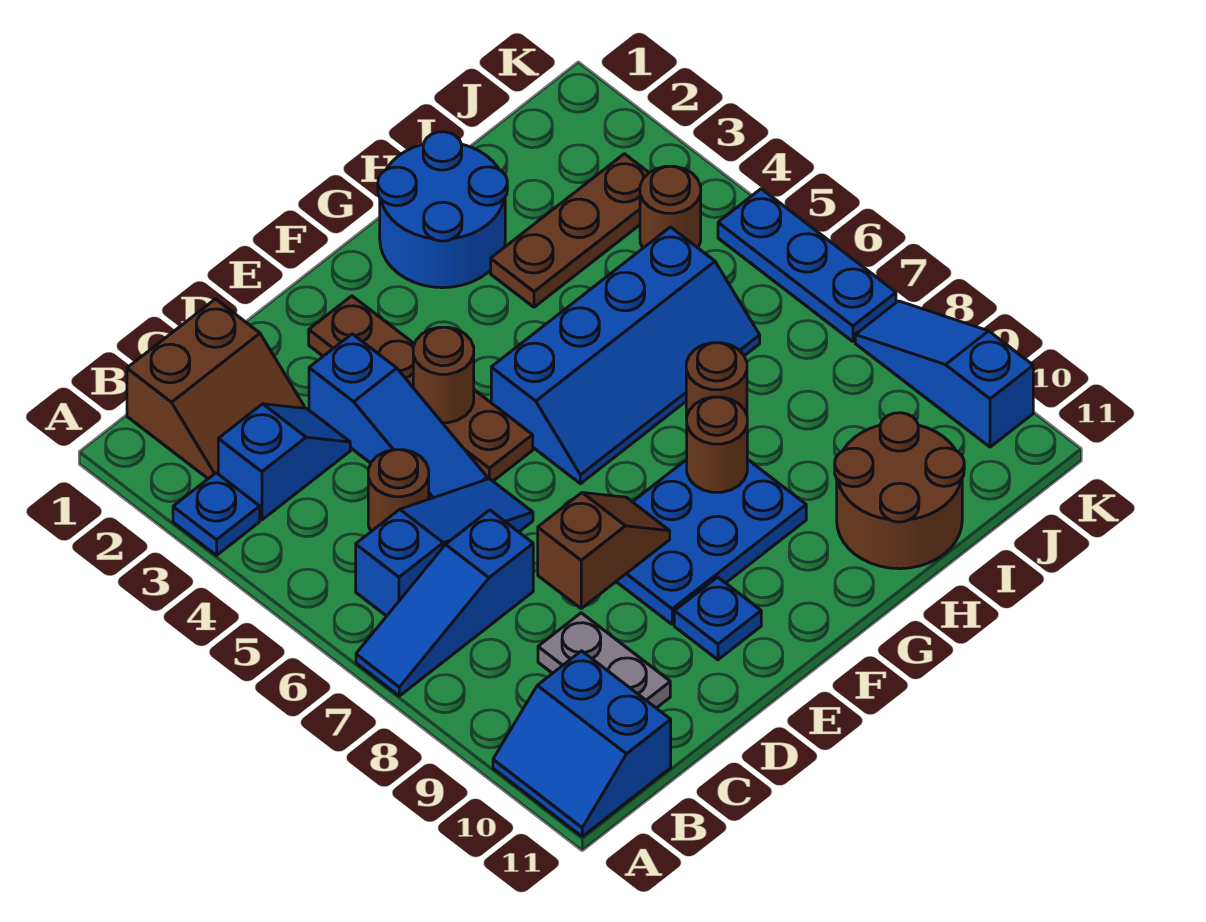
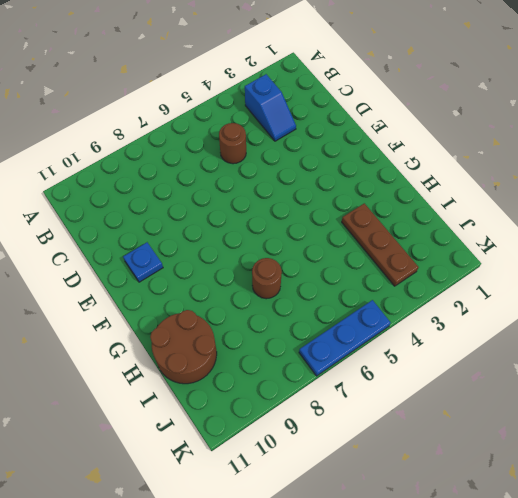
none -> blue 1x1 plate [173,473,260,555]
none -> blue 1x3 slope [356,510,533,696]
none -> blue 2x2 slope [493,651,671,836]

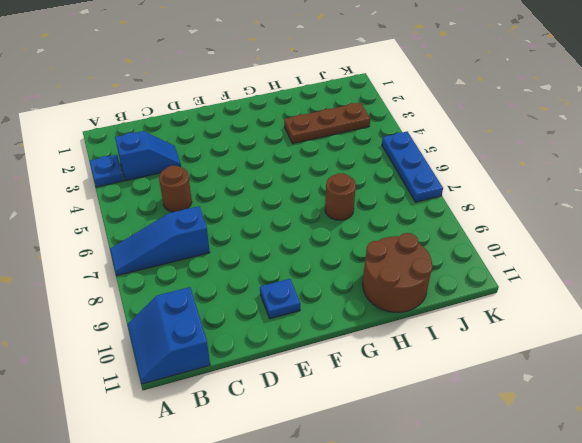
none -> brown 2x2 slope [127,299,305,479]
none -> blue 1x3 slope [356,479,533,616]
none -> grey 1x2 plate [538,613,670,708]

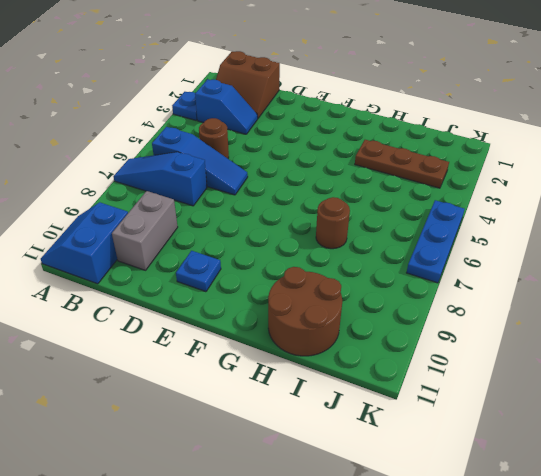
grey 1x2 brick [112,191,178,270] -> grey 1x2 plate [538,613,670,708]
none -> blue 1x3 slope [309,334,487,499]
none -> brown 1x4 plate [309,296,533,481]
none -> blue 2x3 plate [616,459,806,624]

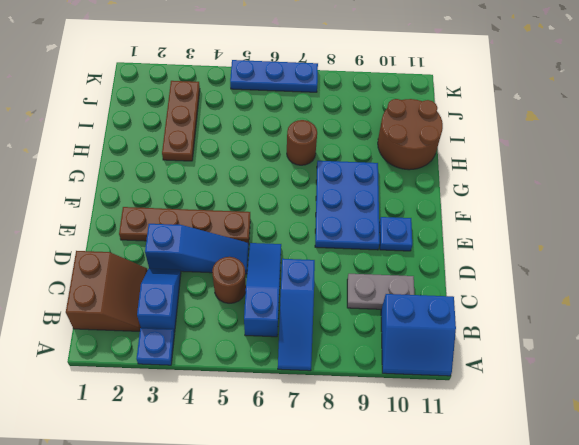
none -> blue 2x4 slope [491,227,760,484]
none -> blue 2x2 round brick [378,132,507,288]
none -> brown 1x1 round brick [640,166,701,248]

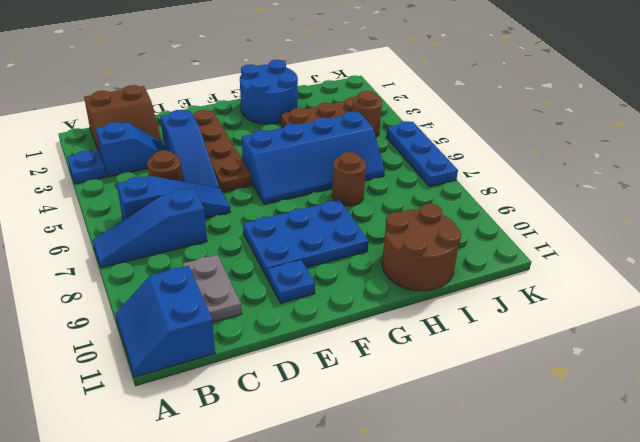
none -> blue 1x3 slope [855,301,1033,447]
none -> brown 1x2 slope [538,492,670,608]
none -> brown 1x1 round brick [413,327,474,423]

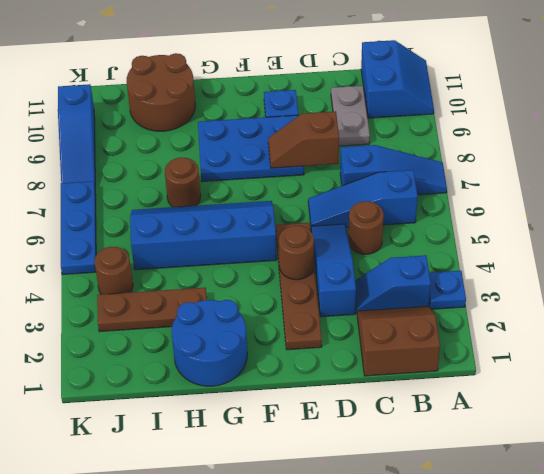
none -> brown 1x1 round brick [687,397,747,492]

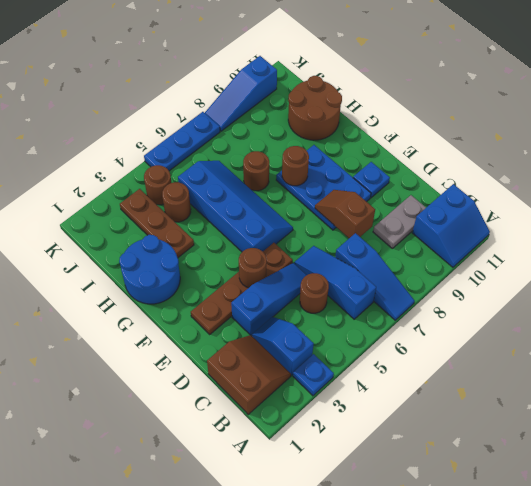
brown 1x1 round brick [162,182,191,222] -> none

